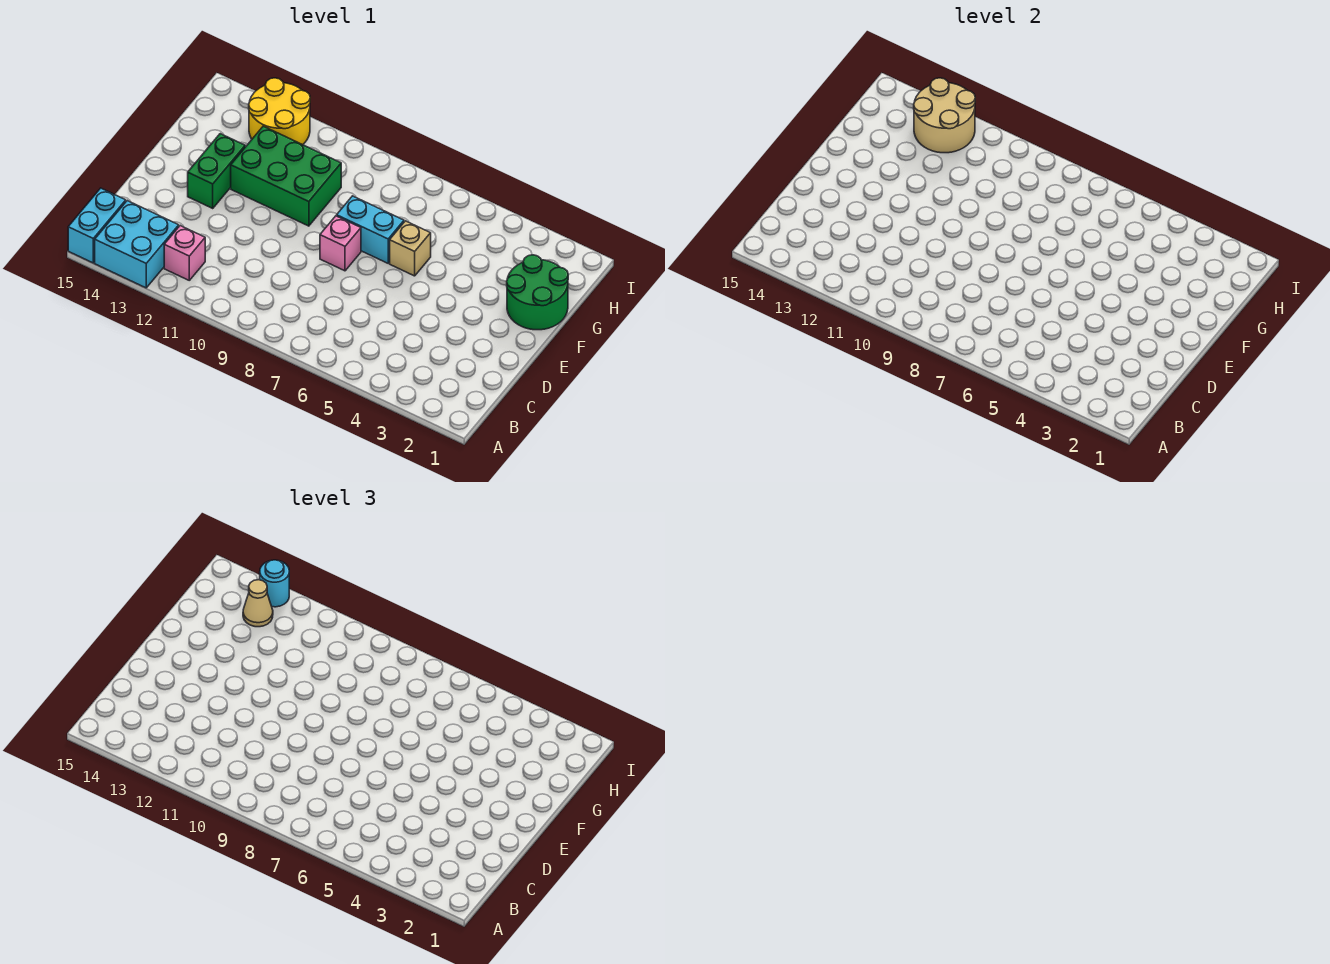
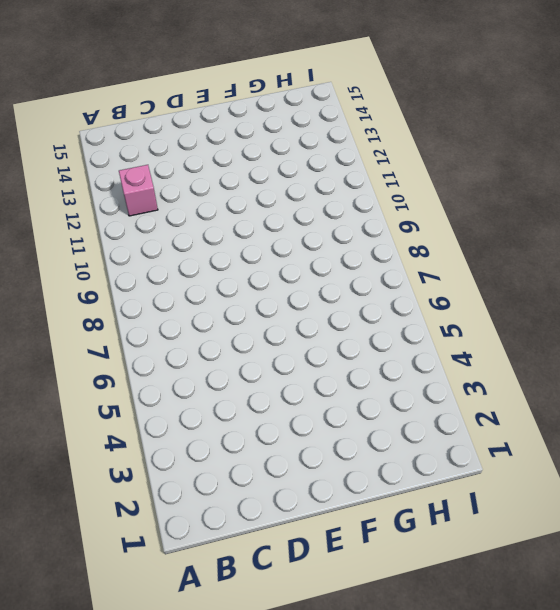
none -> cyan 2x2 brick [95,201,179,288]
none -> cyan 1x2 brick [68,188,126,263]
none -> pink 1x1 brick [320,216,361,271]

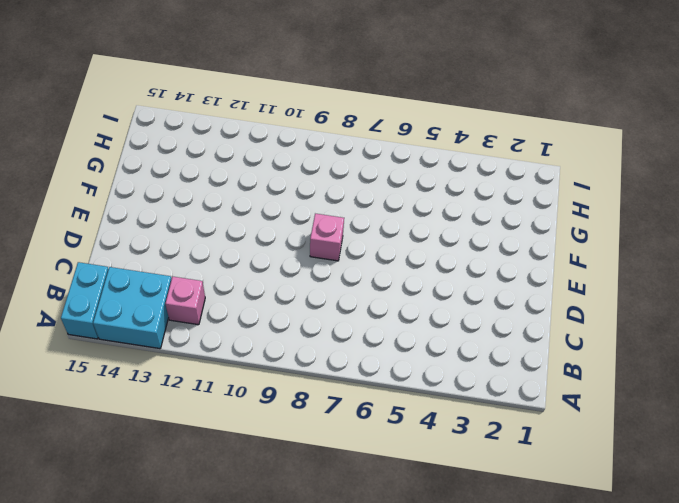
none -> green 1x2 brick [188,134,245,208]
none -> green 2x2 round brick [507,255,568,330]
none -> tan 1x1 brick [390,221,431,276]

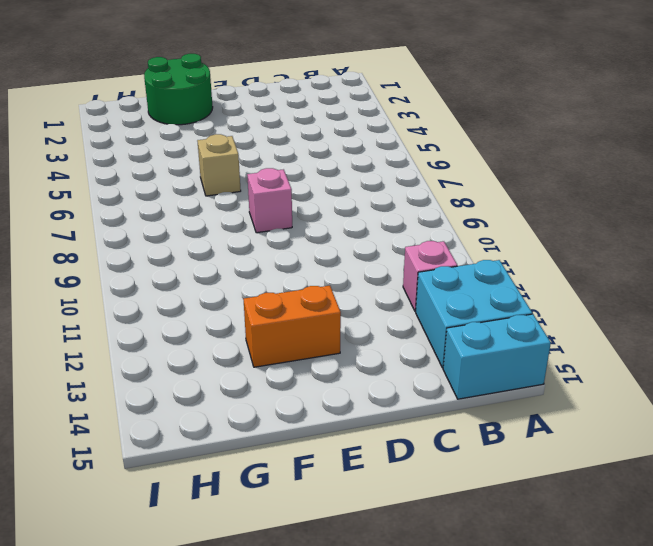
orange 1x2 brick [243,286,341,367] -> green 1x2 brick [188,134,245,208]
none -> cyan 1x2 brick [337,196,404,263]
none -> green 2x3 brick [231,126,341,226]
none -> yellow 2x2 round brick [249,78,310,145]

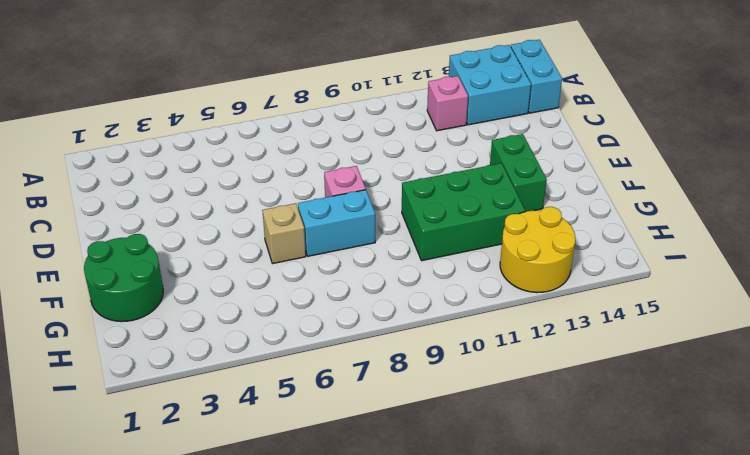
none -> tan 2x2 round brick [914,78,975,153]
none -> tan 1x1 cone [243,580,273,627]
none -> cyan 1x1 round brick [260,560,289,607]

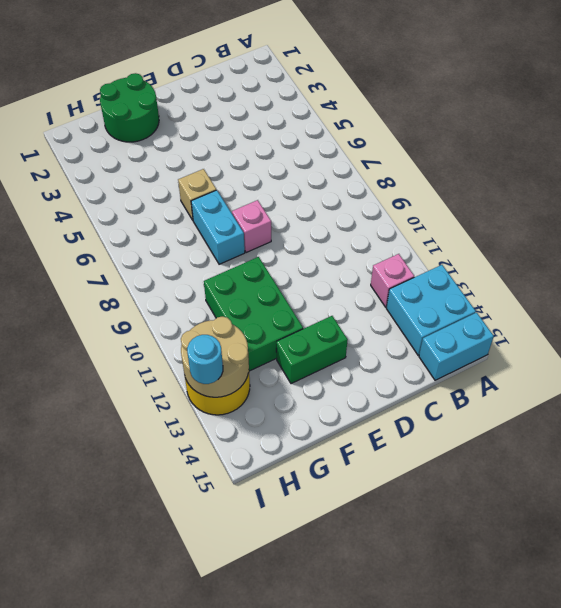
none -> tan 1x1 cone [243,580,273,627]

